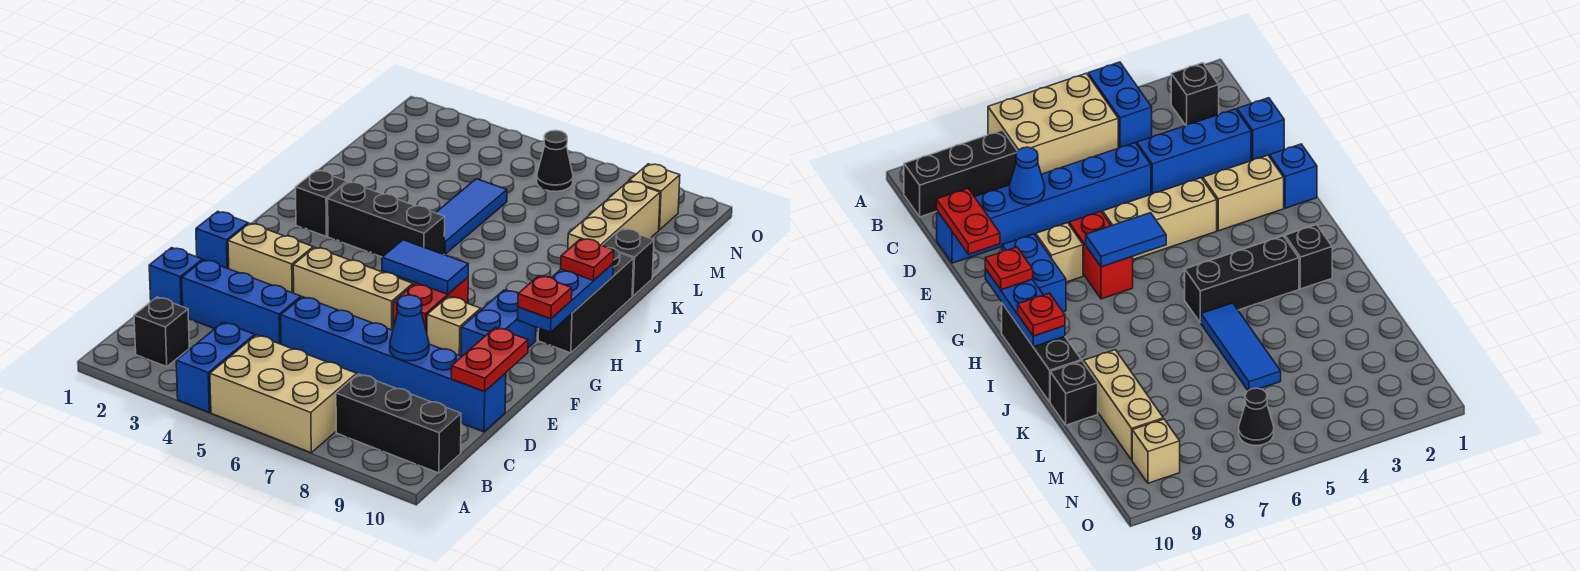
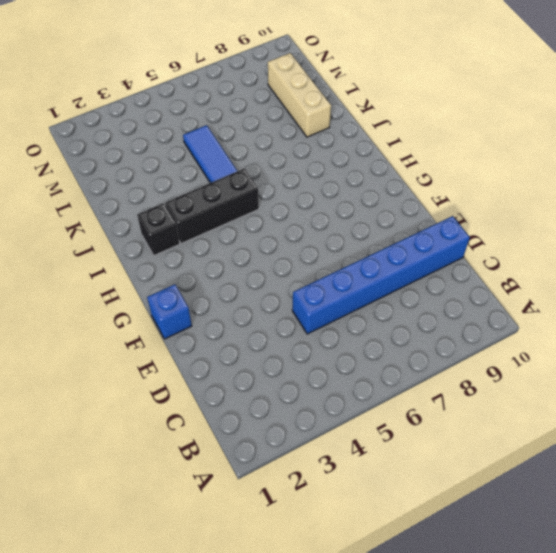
none -> blue 1x2 brick [176,322,255,412]
none -> tan 2x3 brick [210,335,357,453]
none -> black 1x1 brick [134,297,189,367]

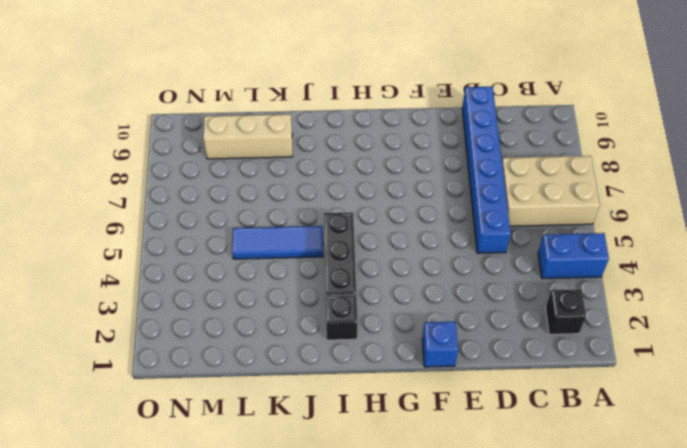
tan 2x3 brick [502,156,600,226] -> tan 2x3 brick turned to [210,335,357,453]
none -> black 1x3 brick [336,374,461,473]
none -> blue 1x1 brick [149,248,202,307]
none -> blue 1x3 brick [182,260,301,344]

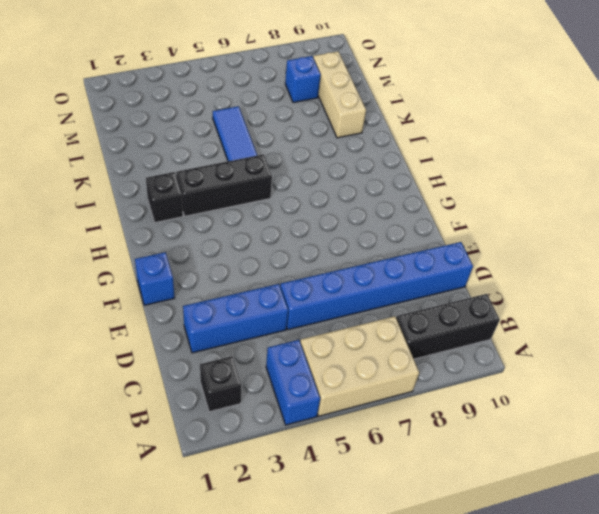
blue 1x1 brick [285,56,321,103] -> blue 1x1 brick moved to [149,248,202,307]
none -> tan 1x2 brick [228,223,313,293]
none -> tan 1x3 brick [293,247,413,330]
none -> red 1x2 brick [393,277,468,333]

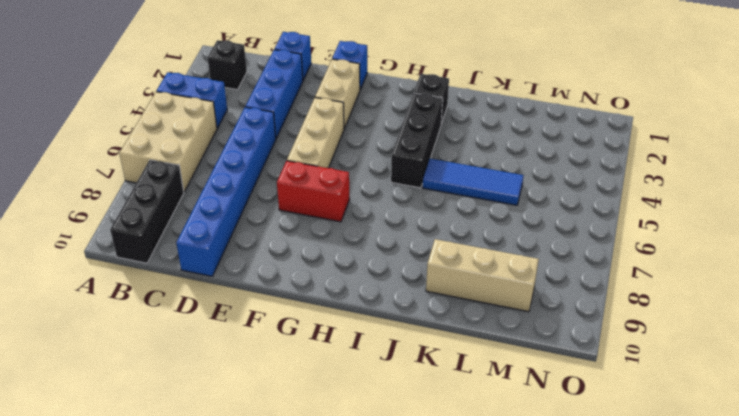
none -> tan 1x1 brick [427,296,481,356]
none -> blue 1x2 brick [461,290,536,356]
none -> black 1x3 brick [538,248,634,353]

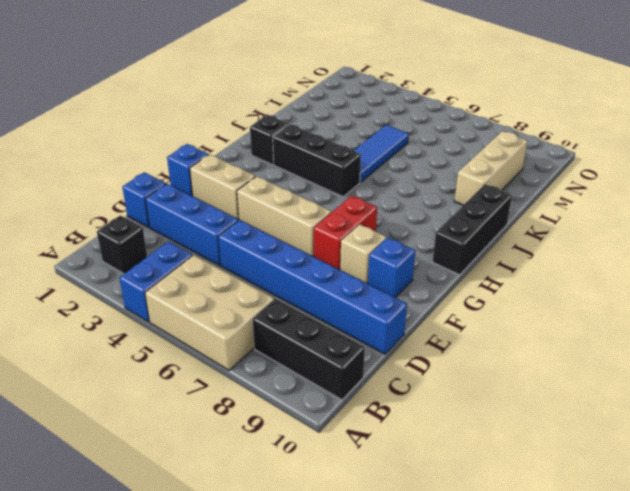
blue 1x1 brick [368,238,415,298] -> blue 1x2 brick [461,290,536,356]
none -> black 1x1 brick [602,229,654,296]
none -> black 1x1 cone [537,131,573,192]
none -> tan 1x1 brick [629,164,680,230]

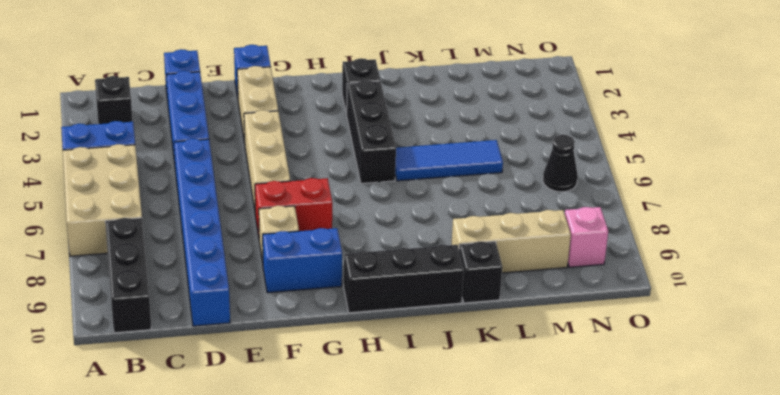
pink 1x1 brick [565,207,608,267] -> tan 1x1 brick [629,164,680,230]
none -> blue 1x1 cone [390,295,429,361]
none -> red 1x2 plate [451,328,528,392]
none -> blue 1x2 tile [382,240,468,294]

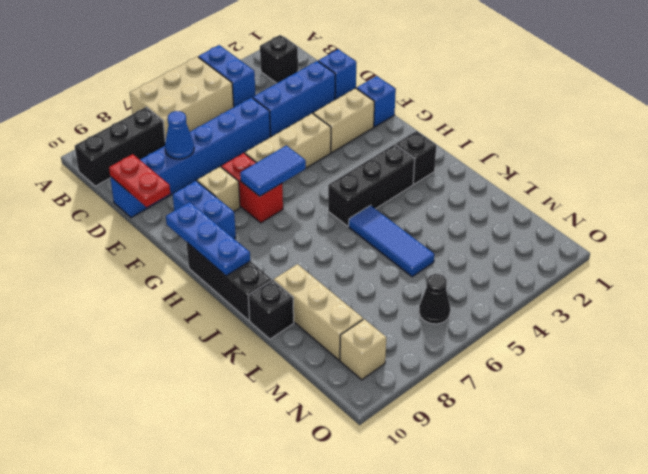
none -> red 1x1 plate [518,276,572,319]
none -> red 1x1 plate [561,238,614,281]

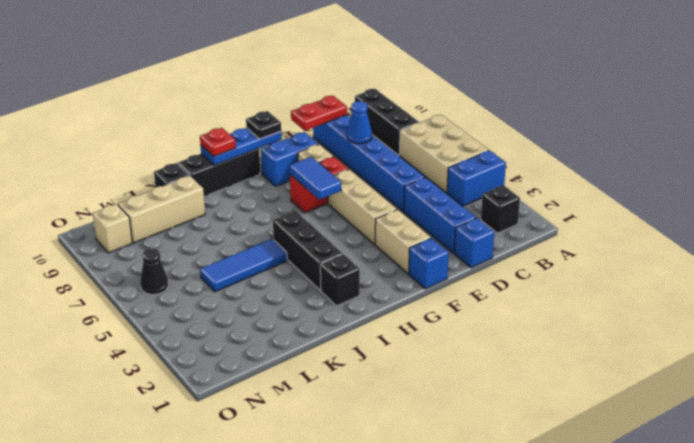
black 1x1 plate [246,111,281,139] -> red 1x1 plate [518,276,572,319]

